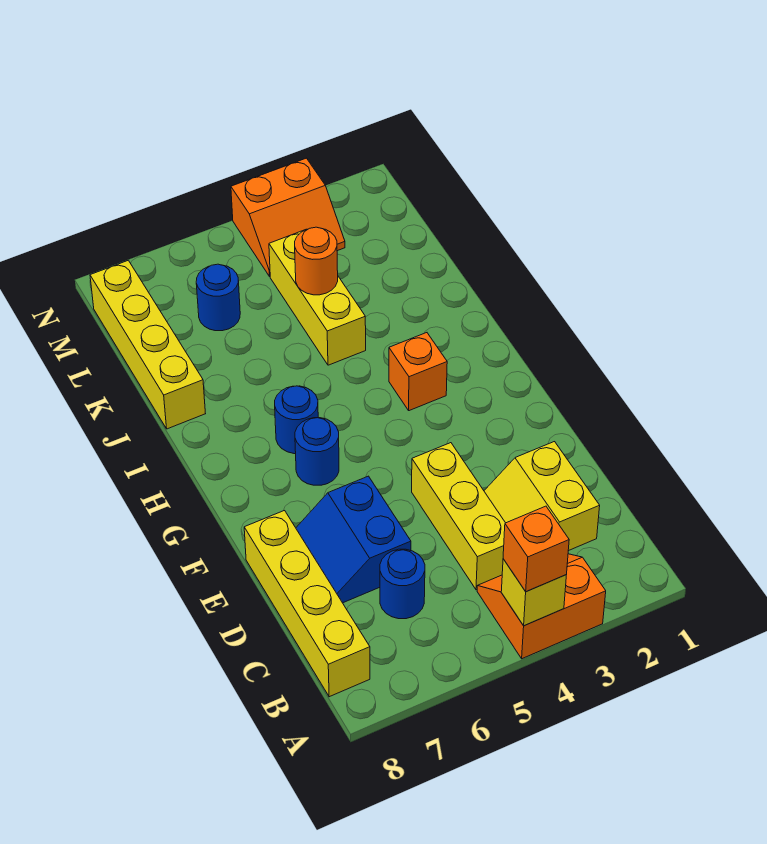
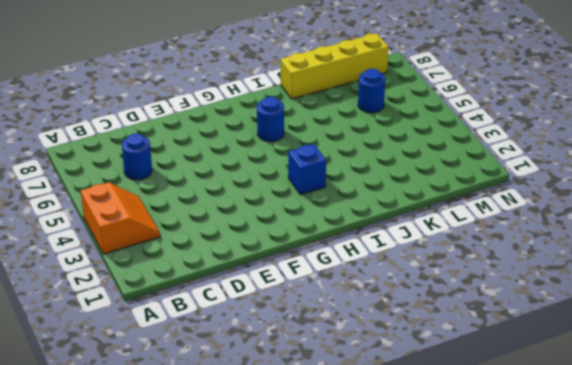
blue 1x1 brick [288,144,326,195] -> orange 1x1 brick [389,333,447,411]
none -> yellow 1x4 brick [244,511,370,697]
none -> yellow 2x2 slope [484,442,600,551]
none -> yellow 1x3 brick [412,443,505,590]

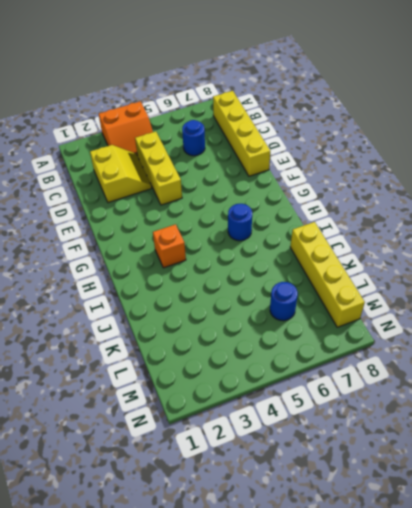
none -> blue 2x2 slope [296,476,411,603]
none -> blue 1x1 round brick [295,418,339,485]
none -> yellow 1x3 brick [269,230,366,365]

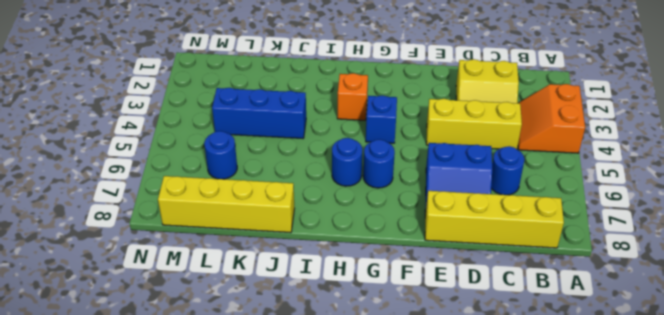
blue 1x1 brick [366,96,397,143] -> none
blue 1x3 brick [212,88,306,138] -> yellow 1x3 brick [269,230,366,365]
none -> orange 2x2 slope [231,158,345,277]
none -> yellow 1x1 brick [501,559,566,626]
none -> orange 1x1 round brick [295,227,338,295]

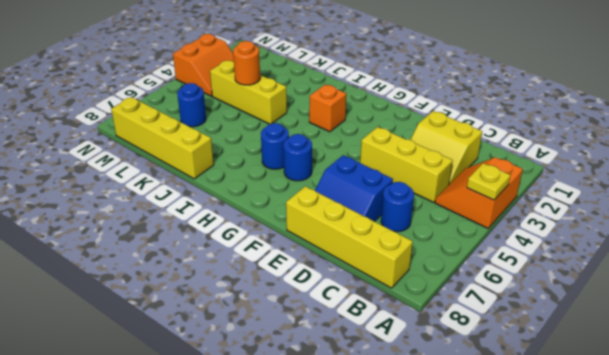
yellow 1x1 plate [467,163,510,200] -> yellow 1x1 brick [501,559,566,626]
none -> orange 1x1 brick [503,506,569,592]

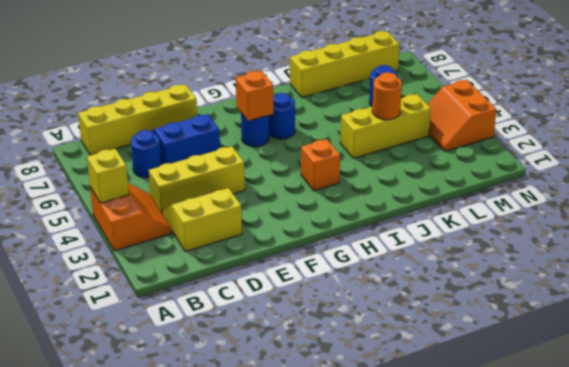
orange 1x1 brick [236,71,273,121] -> orange 1x1 brick moved to [503,506,569,592]

